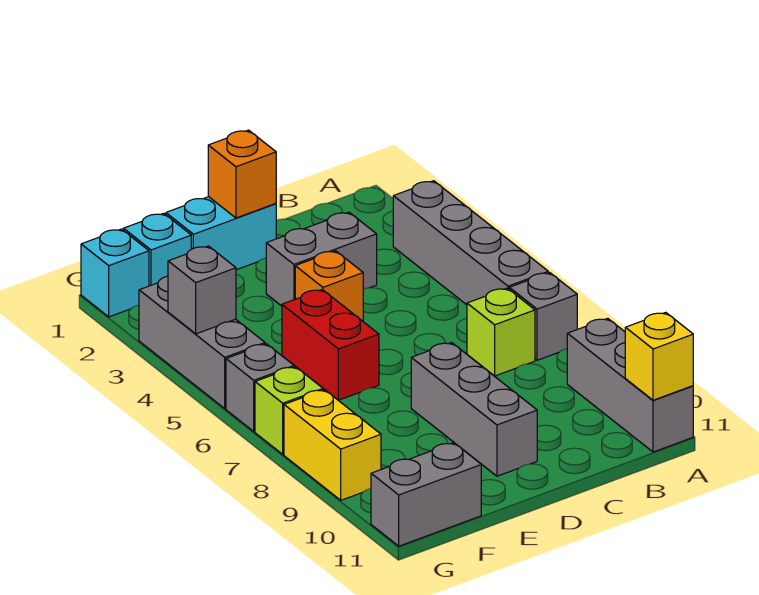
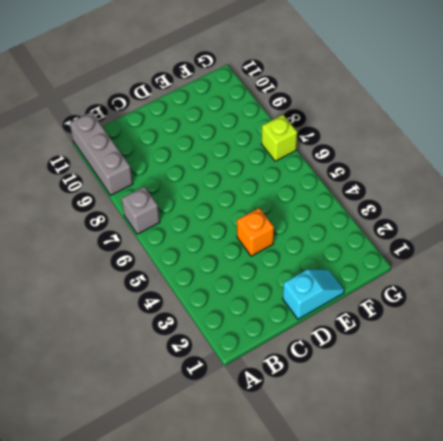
cyan 1x2 slope [283,269,344,319] -> cyan 1x2 brick [166,197,276,270]
none -> grey 1x4 brick [393,181,548,305]
none -> lime 1x1 brick [467,288,535,376]
none -> grey 1x2 brick [266,212,377,306]

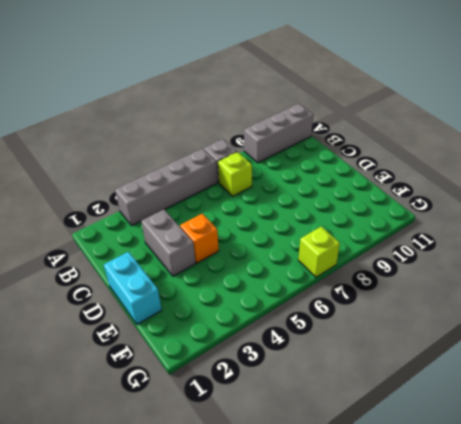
none -> grey 1x3 brick [411,343,537,476]
none -> red 1x2 brick [282,290,379,400]
none -> cyan 1x1 brick [123,213,191,286]

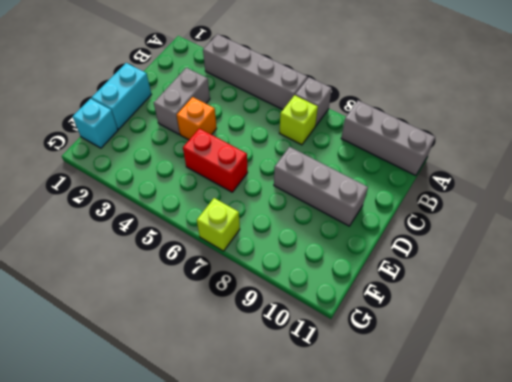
none -> grey 1x2 brick [371,443,481,546]
none -> cyan 1x1 brick [81,229,149,317]
none -> grey 1x3 brick [139,276,265,409]

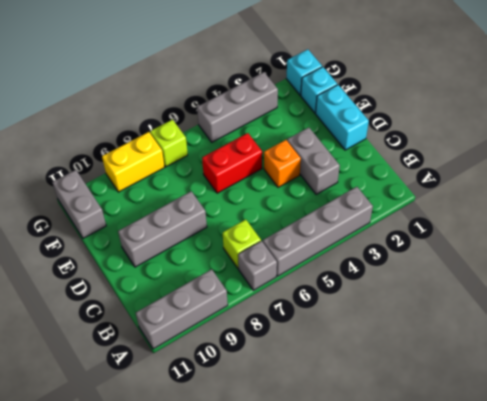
none -> grey 1x1 brick [226,344,294,431]
none -> yellow 1x1 brick [625,312,693,400]
none -> orange 1x1 brick [208,130,276,218]

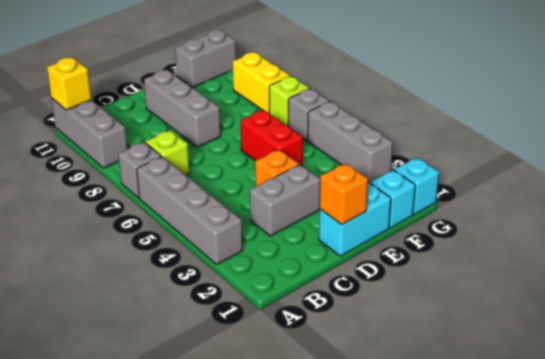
none -> grey 1x1 brick [168,246,236,334]

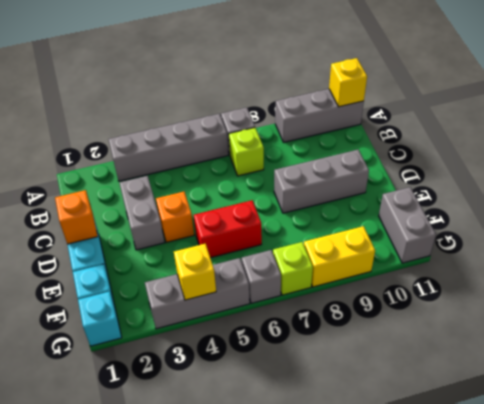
yellow 1x1 brick [174,244,216,300] -> grey 1x1 brick [168,246,236,334]

